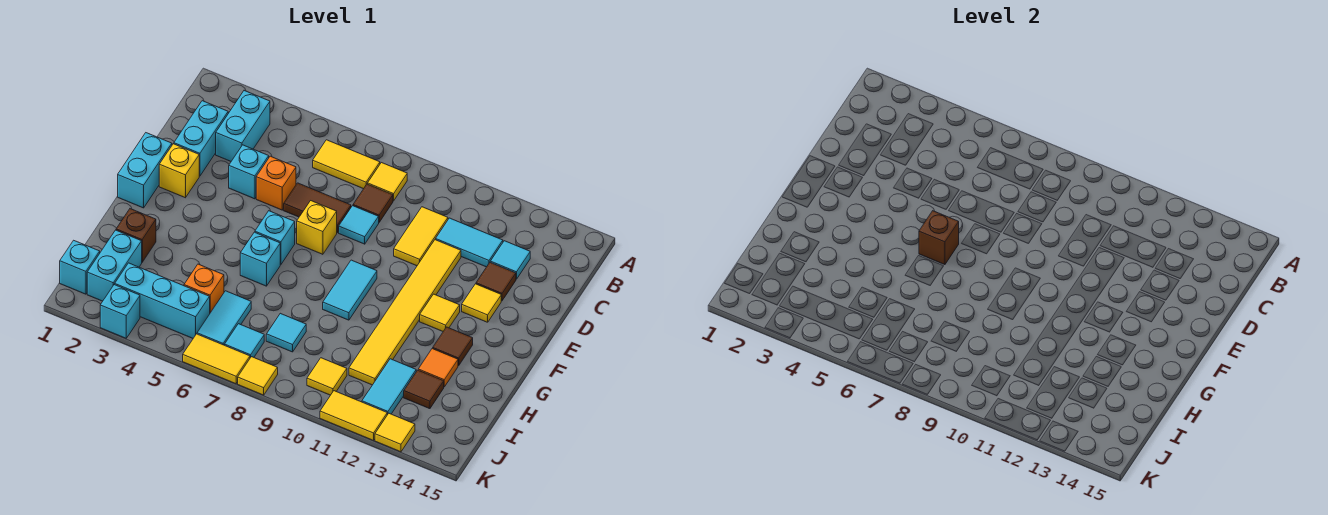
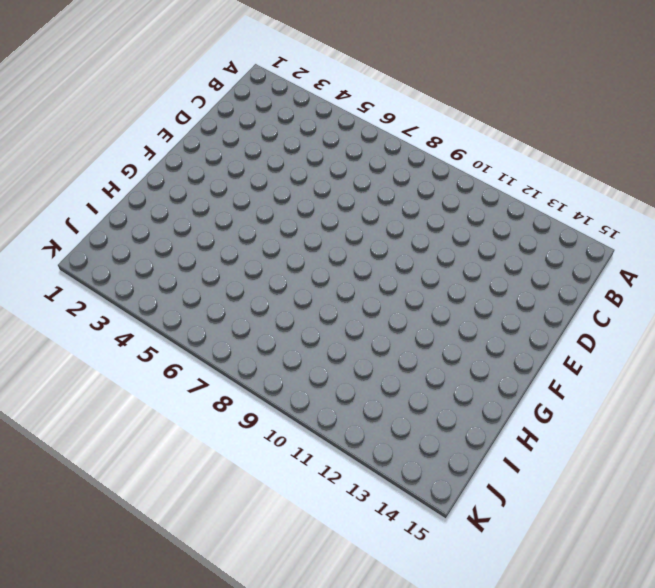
none -> cyan 1x2 brick [216,91,270,161]
none -> yellow 1x2 tile [313,140,380,189]
none -> yellow 1x1 tile [368,163,407,201]
none -> cyan 1x2 brick [174,101,228,176]

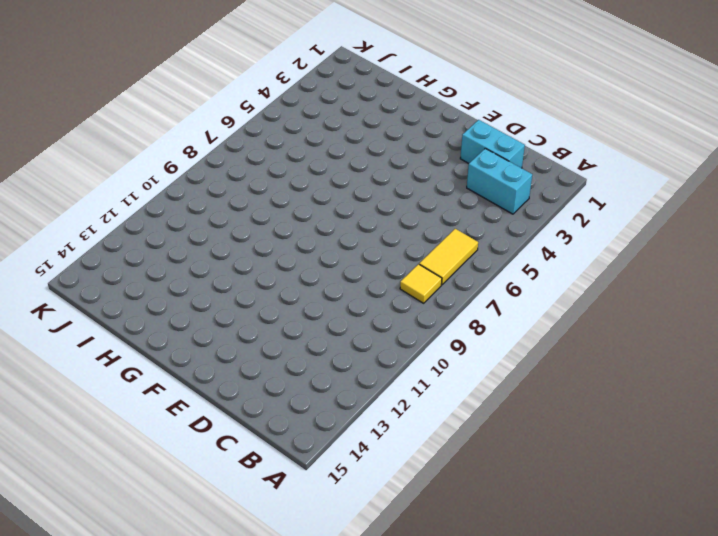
none -> brown 1x1 tile [353,184,393,222]
none -> yellow 1x2 tile [394,207,448,266]
none -> cyan 1x2 tile [436,218,503,267]
none -> cyan 1x1 tile [490,241,530,279]

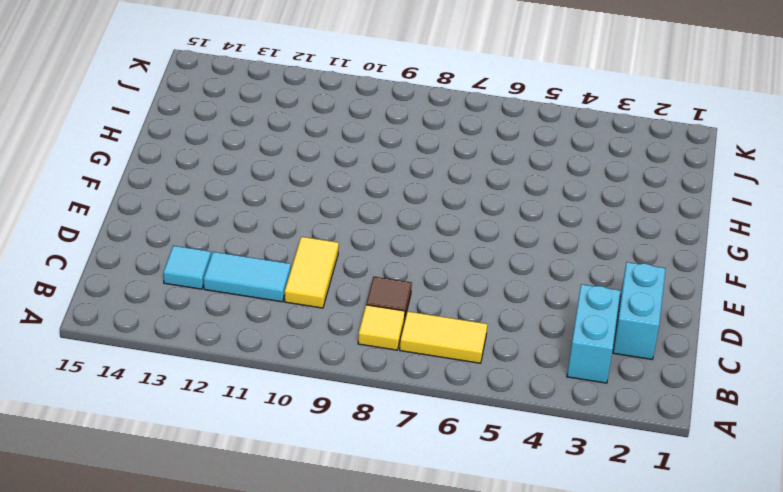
none -> cyan 1x1 brick [229,145,269,199]
none -> orange 1x1 brick [256,156,296,210]
none -> brown 1x2 tile [284,183,351,233]
none -> cyan 1x1 tile [339,206,379,244]

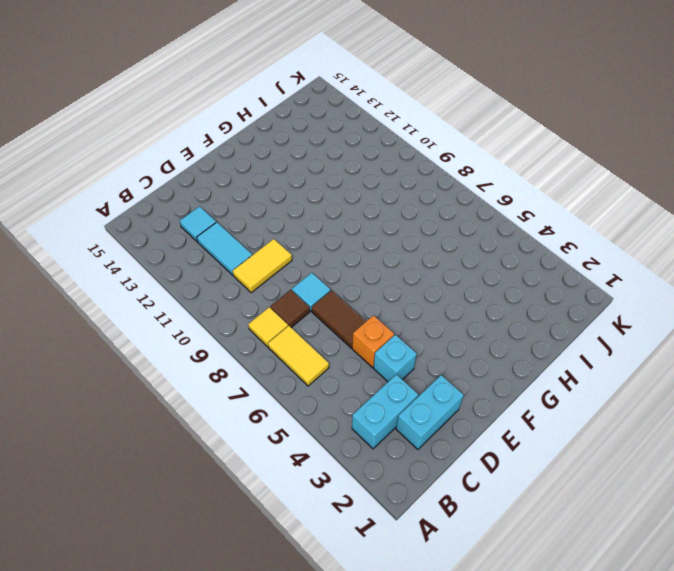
none -> yellow 1x6 tile [349,240,461,385]
none -> brown 1x1 tile [476,263,516,301]
none -> cyan 1x2 brick [118,133,172,208]
none -> yellow 1x1 brick [159,144,199,198]

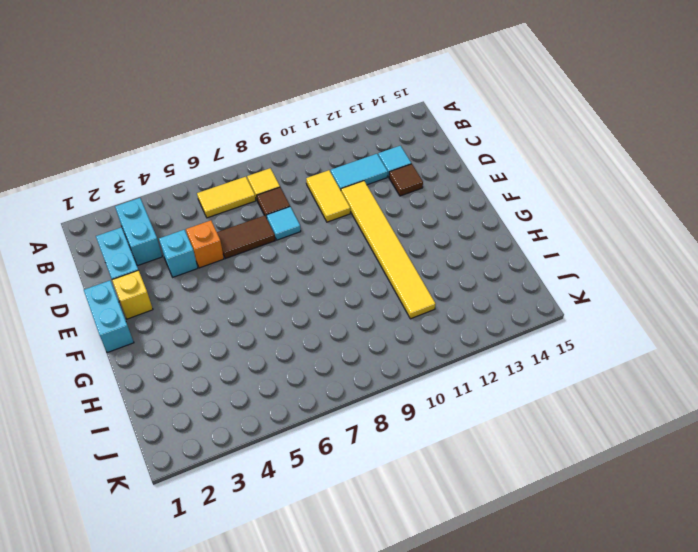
none -> yellow 1x1 brick [297,201,337,254]
none -> yellow 1x1 tile [462,284,501,322]
none -> cyan 1x1 brick [255,211,295,265]
none -> cyan 1x2 tile [323,260,377,320]

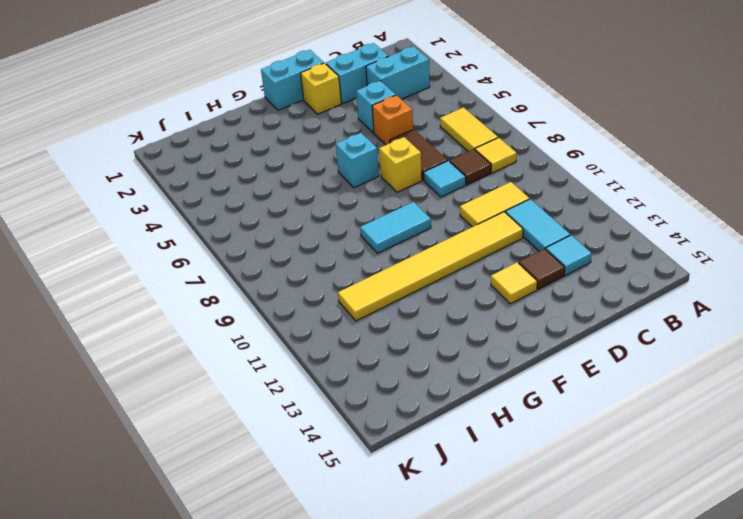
none -> yellow 1x1 tile [420,294,460,331]
none -> cyan 1x1 brick [240,232,280,286]
none -> brown 1x1 tile [433,327,473,366]
none -> brown 1x1 brick [116,209,156,262]

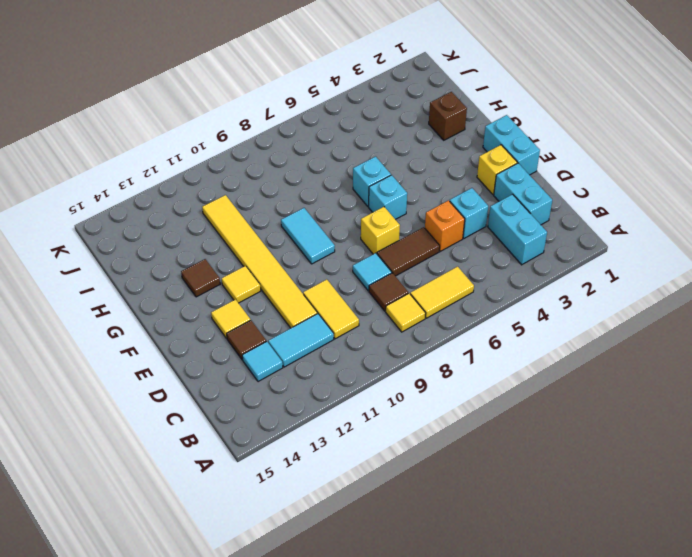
none -> orange 1x1 tile [418,349,458,387]
none -> cyan 1x2 brick [87,230,142,301]
none -> orange 1x1 brick [184,264,224,313]
none -> cyan 1x2 tile [197,291,251,345]

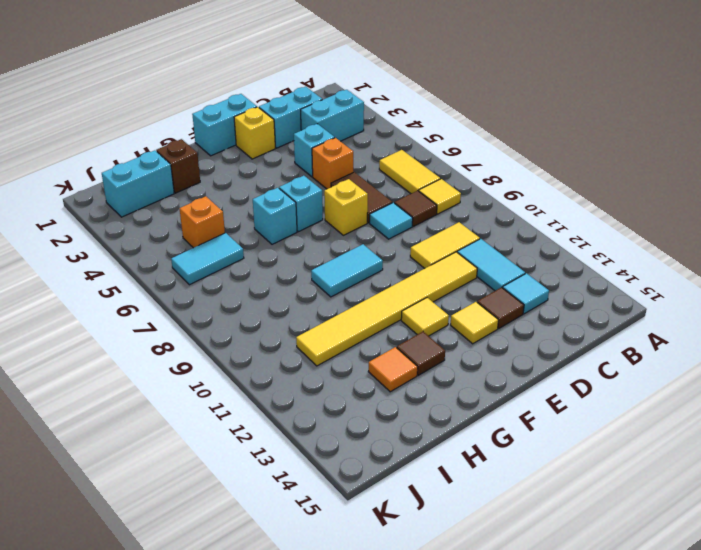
none -> cyan 1x1 tile [266,313,306,352]
none -> cyan 1x2 tile [362,359,416,415]
none -> brown 1x1 tile [404,370,444,409]
none -> cyan 1x1 brick [60,240,100,294]

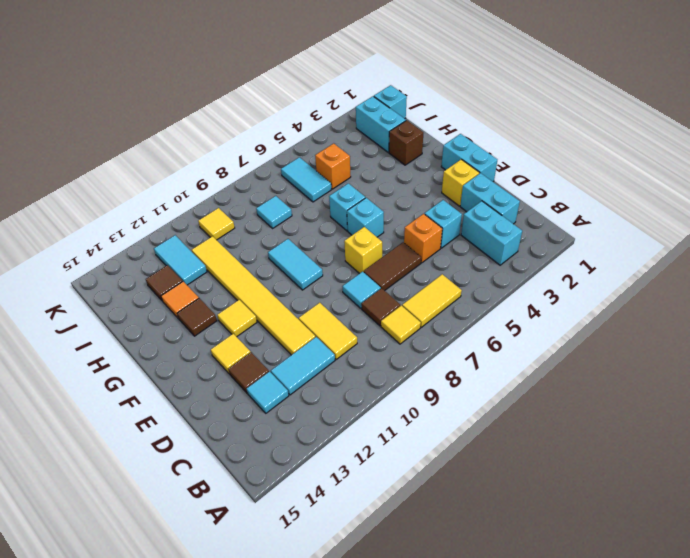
none -> cyan 1x3 brick [115,263,210,338]
none -> cyan 1x1 tile [225,324,264,358]
none -> cyan 1x1 brick [100,285,140,338]
none -> yellow 1x2 tile [183,334,250,384]

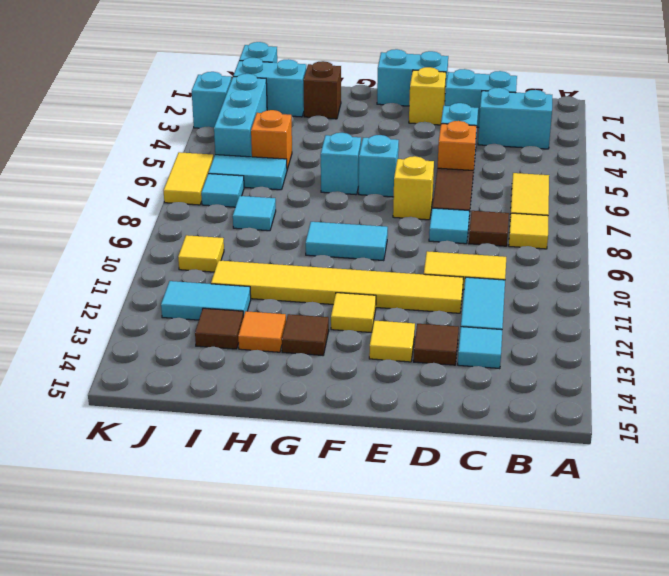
none -> yellow 1x1 tile [238,357,278,395]
none -> yellow 1x2 tile [320,391,387,440]
none -> yellow 1x1 tile [375,414,415,452]
none -> brown 1x1 brick [919,211,959,265]

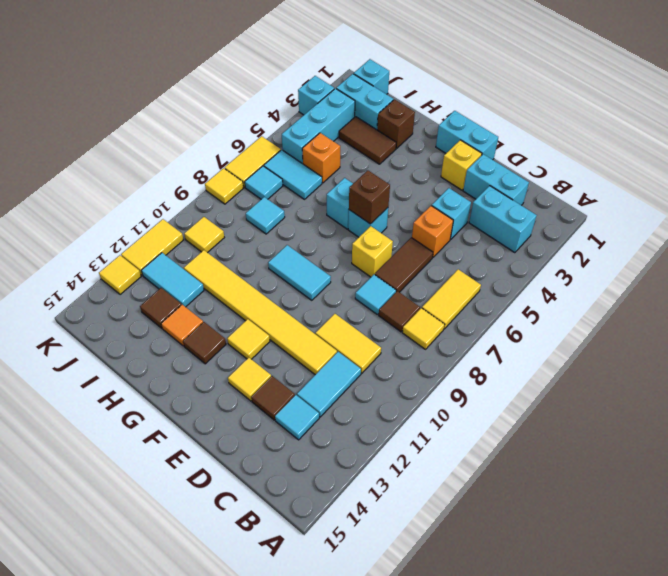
brown 1x2 tile [339,117,396,164] -> none

